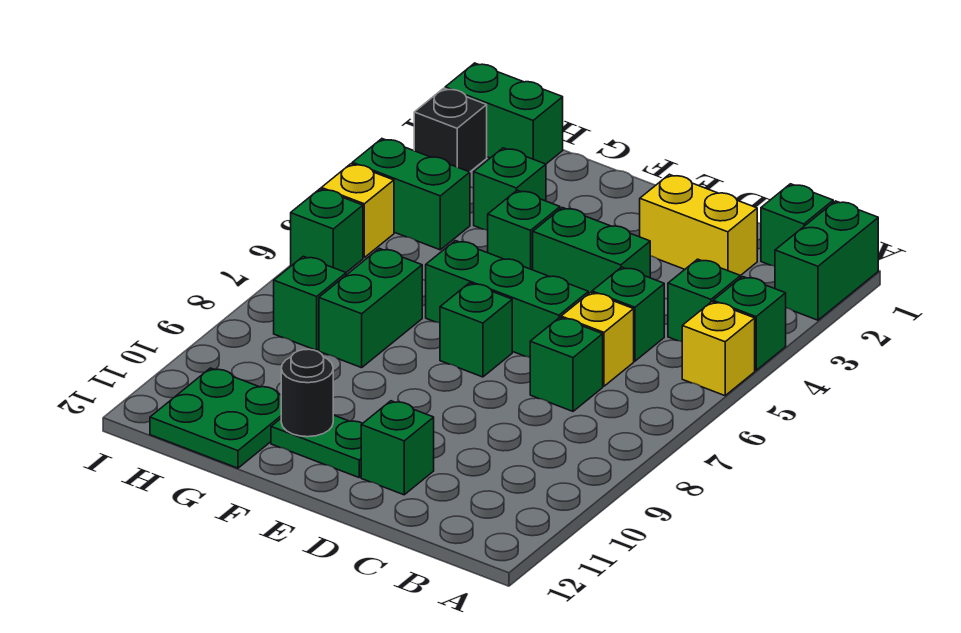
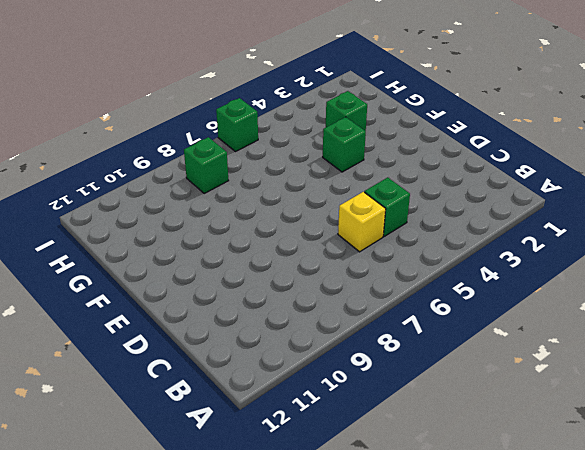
none -> green 1x2 brick [775,201,878,320]
none -> green 1x1 brick [713,277,786,370]
none -> yellow 1x1 brick [682,302,755,396]

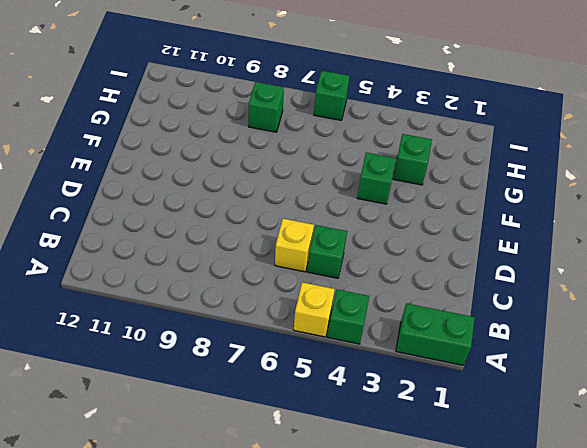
none -> green 1x1 brick [761,184,833,266]
none -> green 1x1 brick [668,259,741,342]
none -> yellow 1x2 brick [640,174,757,276]

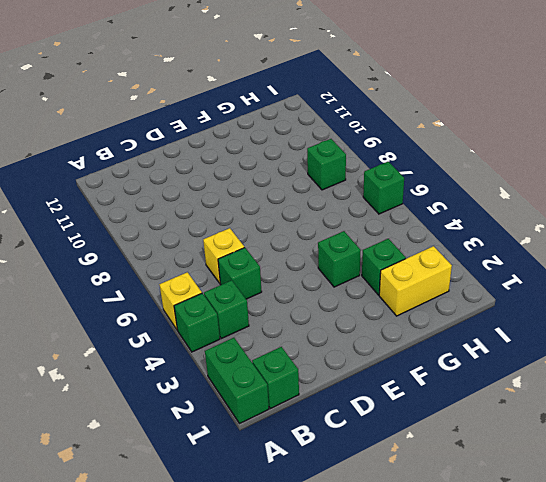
yellow 1x2 brick [379,246,452,316] -> yellow 1x2 brick moved to [640,174,757,276]
none -> green 1x1 brick [530,317,603,411]
none -> green 1x2 brick [533,208,650,294]
none -> green 1x3 brick [426,241,588,357]

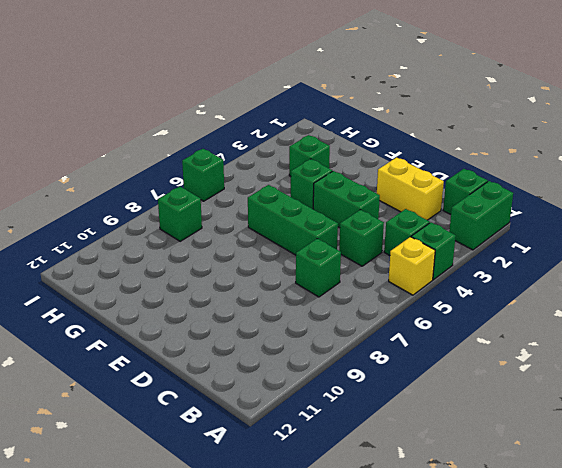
none -> yellow 1x1 brick [561,292,634,386]
none -> green 1x1 brick [361,401,434,495]
none -> green 1x1 brick [440,283,512,377]

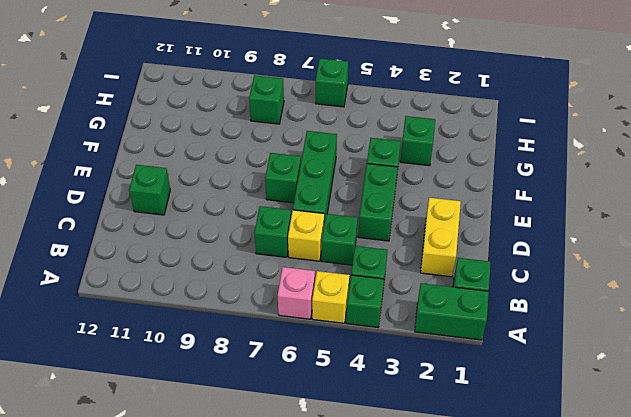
pink 1x1 brick [278,267,315,319] -> none
none -> green 1x2 plate [271,415,363,477]
none -> green 1x2 brick [319,248,422,368]
none -> green 2x2 plate [150,368,281,468]

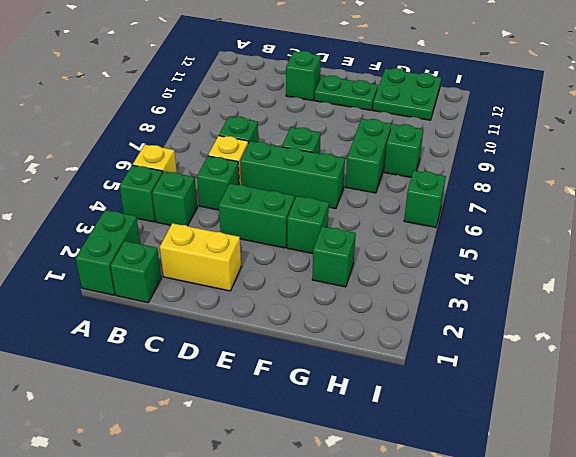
none -> green 1x2 brick [445,63,563,164]
none -> green 1x2 brick [352,139,470,250]
none -> black 1x1 brick [414,88,487,172]

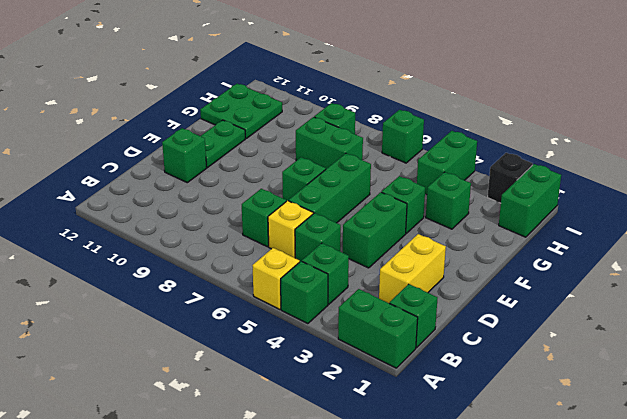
none -> yellow 1x1 brick [321,164,394,258]
none -> black 1x1 round brick [281,349,333,437]

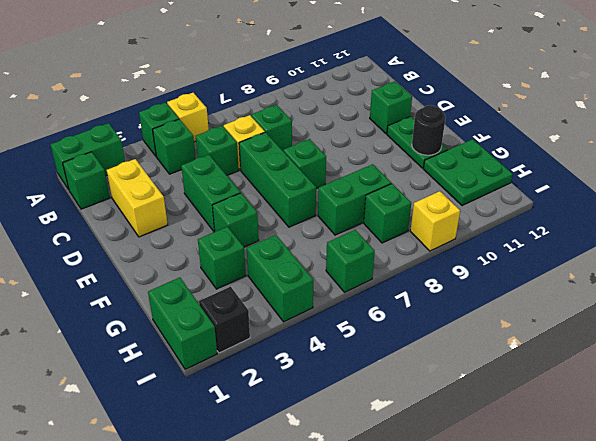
yellow 1x1 brick [410,191,460,251] -> yellow 1x1 brick moved to [321,164,394,258]

